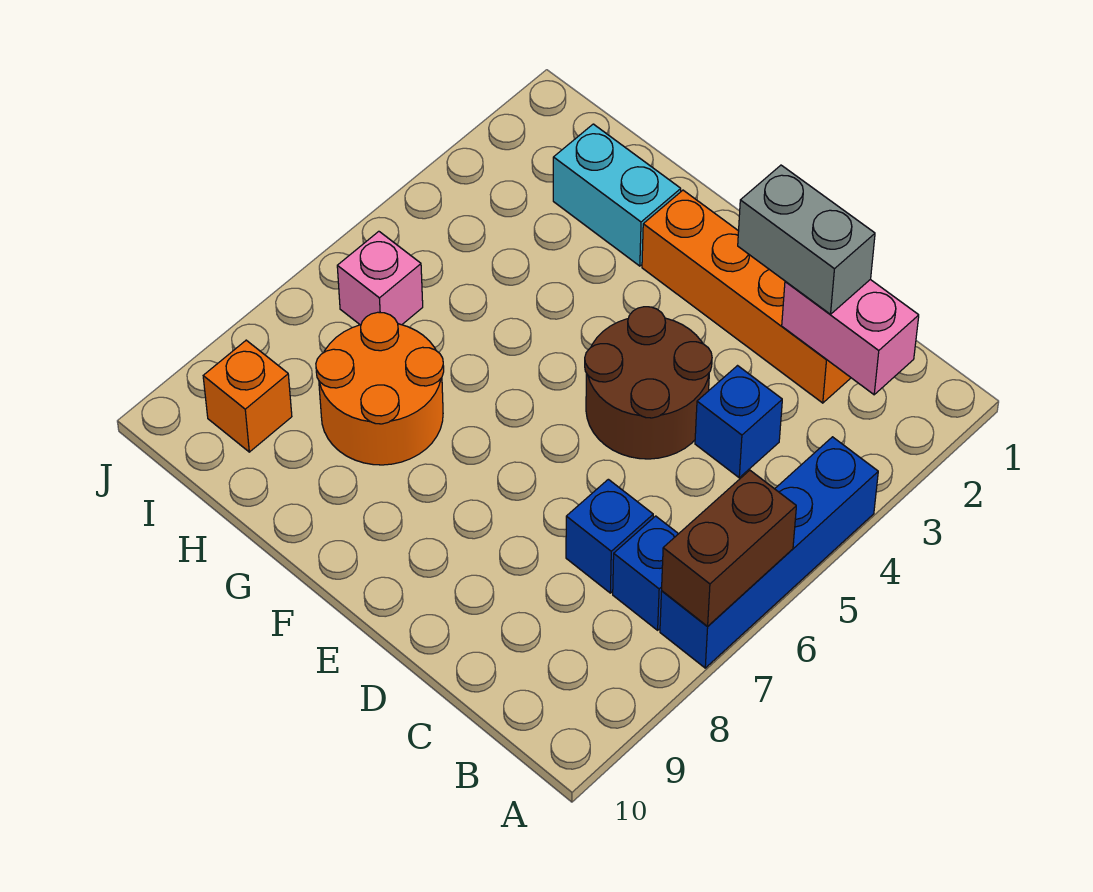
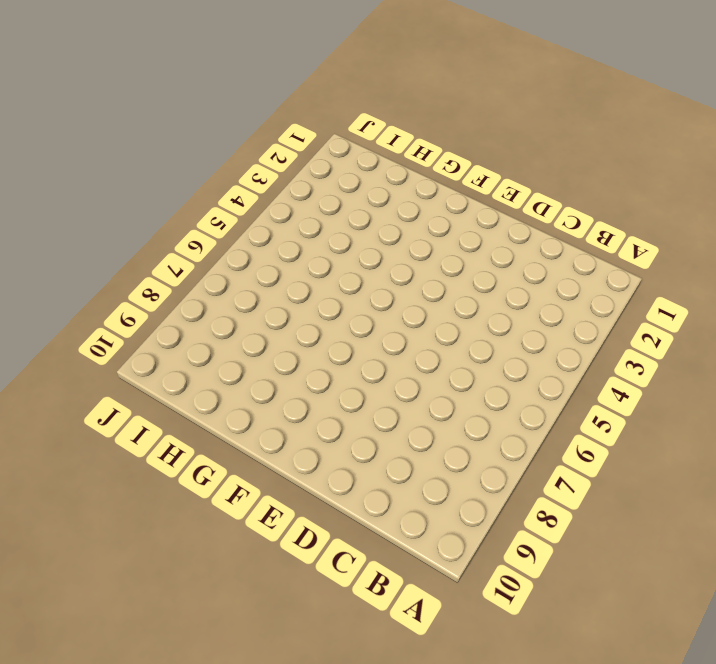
none -> blue 1x4 brick [660,437,878,668]
none -> blue 1x1 brick [613,516,678,630]
none -> orange 1x4 brick [642,190,851,403]

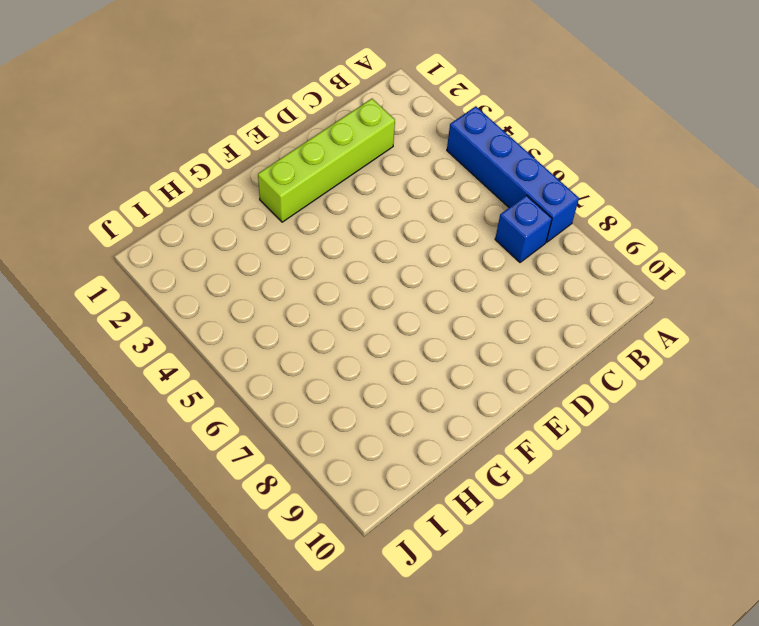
lime 1x4 brick [258,99,395,222] -> orange 1x4 brick [642,190,851,403]
none -> blue 1x1 brick [695,366,782,478]
none -> blue 1x1 brick [566,479,653,593]
none -> brown 2x2 round brick [585,307,712,459]

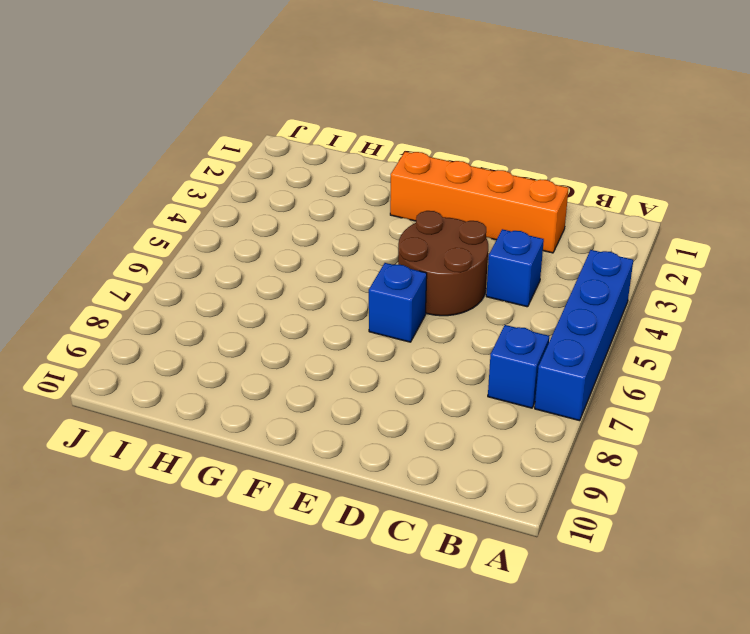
blue 1x1 brick [369,263,427,342] -> blue 1x1 brick moved to [566,479,653,593]
none -> cyan 1x2 brick [553,124,681,266]
none -> orange 2x2 round brick [316,312,444,465]
none -> pink 1x1 brick [337,231,423,325]

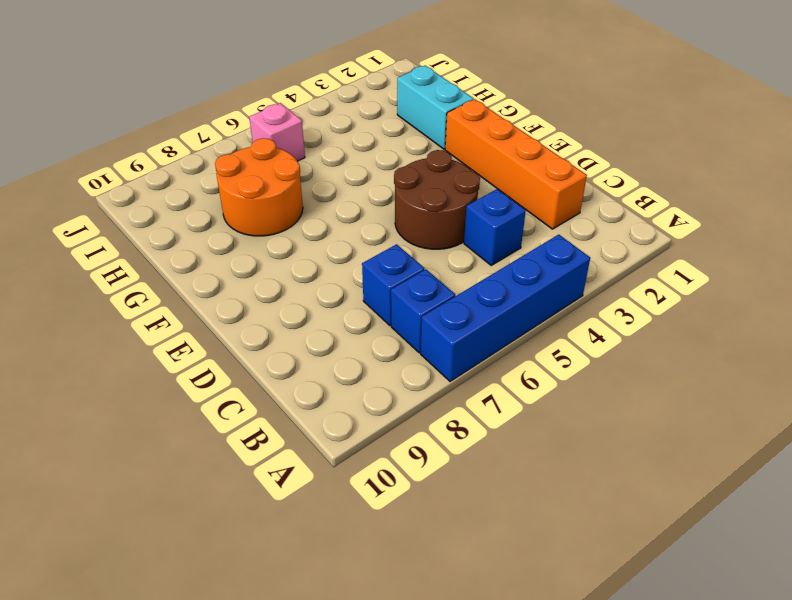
none -> orange 1x1 brick [203,340,292,452]
none -> brown 1x2 brick [662,470,796,627]
none -> pink 1x2 brick [782,280,919,395]

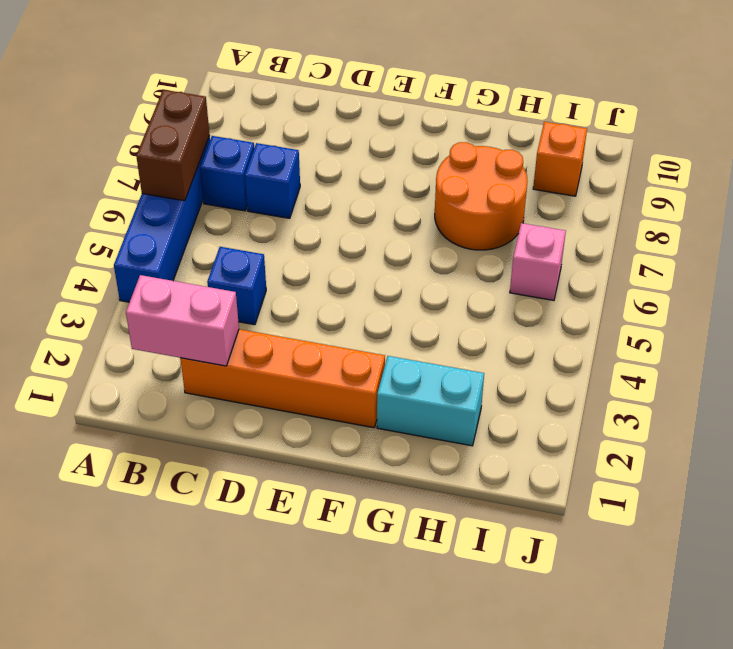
none -> brown 2x2 round brick [585,307,712,459]
none -> grey 1x2 brick [738,165,875,314]

